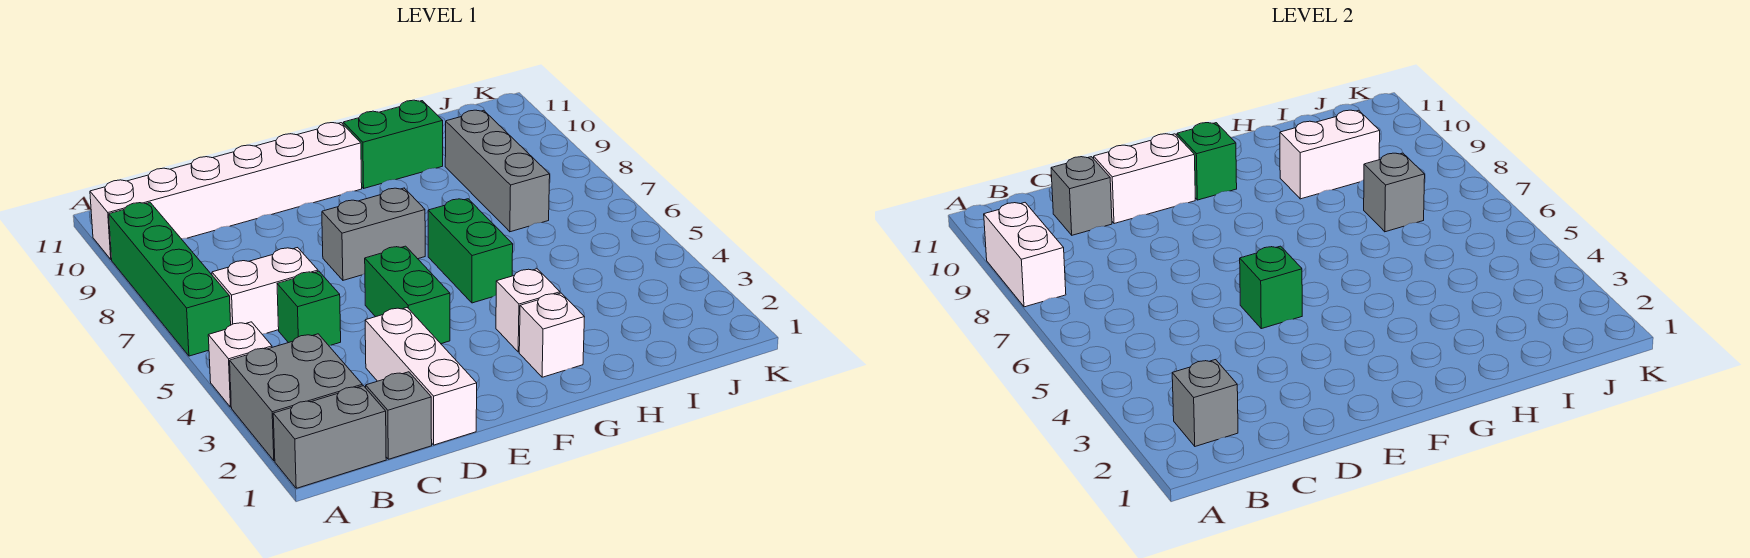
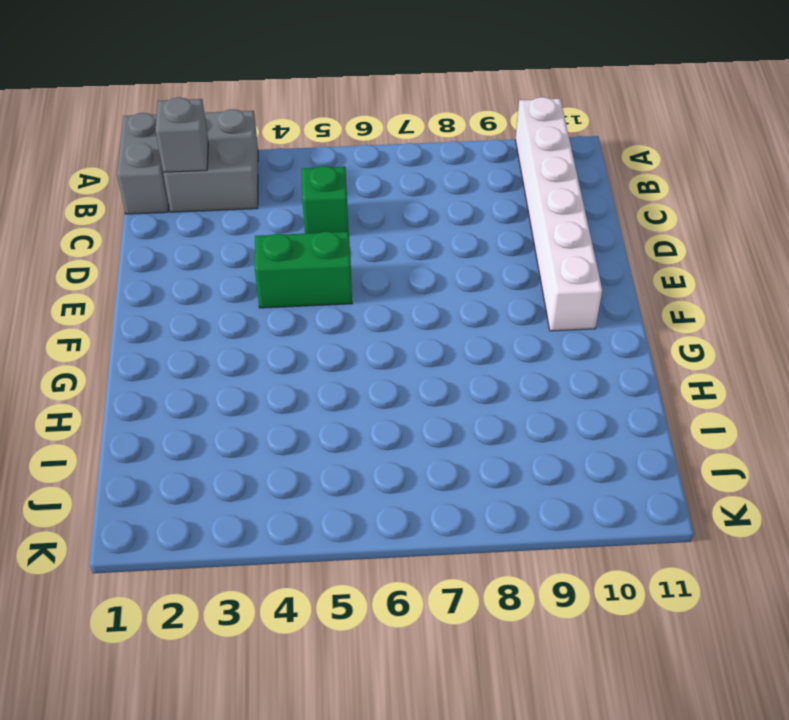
none -> white 1x1 brick [208,322,272,407]
none -> green 1x4 brick [109,203,231,356]
none -> white 1x2 brick [212,248,318,334]

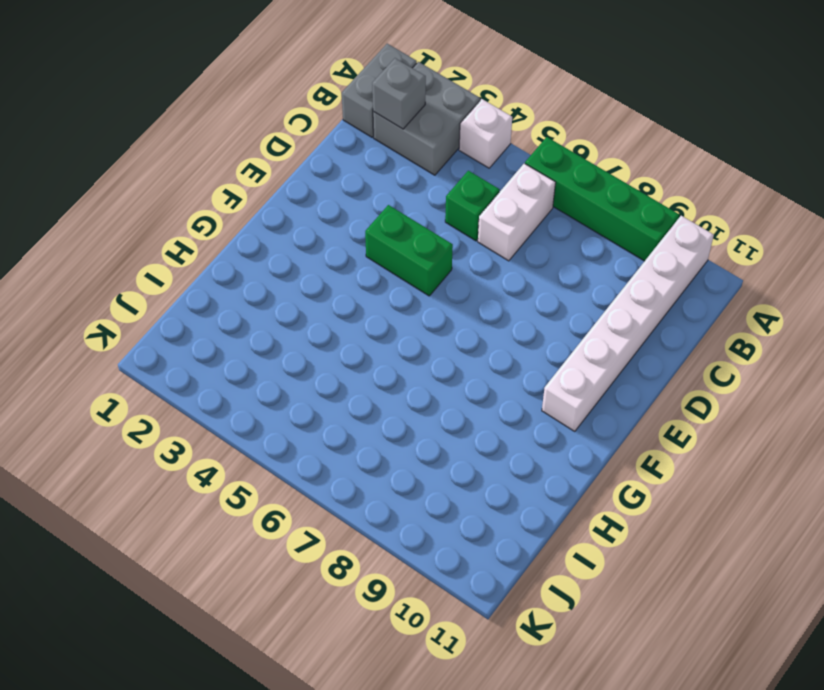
none -> grey 1x1 brick [366,372,432,459]
none -> white 1x3 brick [365,308,477,445]
none -> grey 1x2 brick [322,188,425,280]

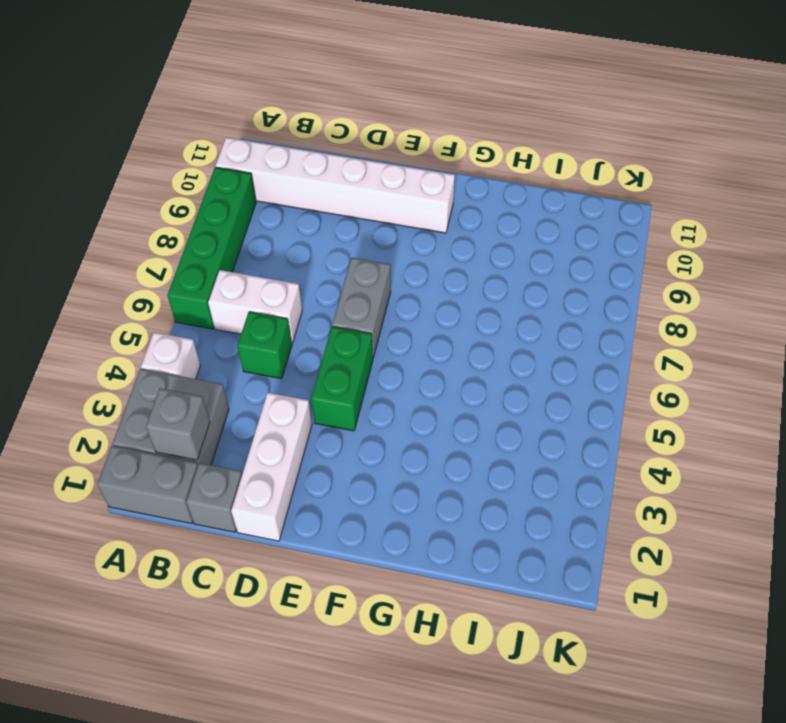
grey 1x2 brick [332,258,391,358] -> grey 1x2 brick turned to [322,188,425,280]
none -> white 1x1 brick [519,293,584,377]
none -> white 1x1 brick [496,269,560,352]
none -> green 1x2 brick [428,199,513,303]

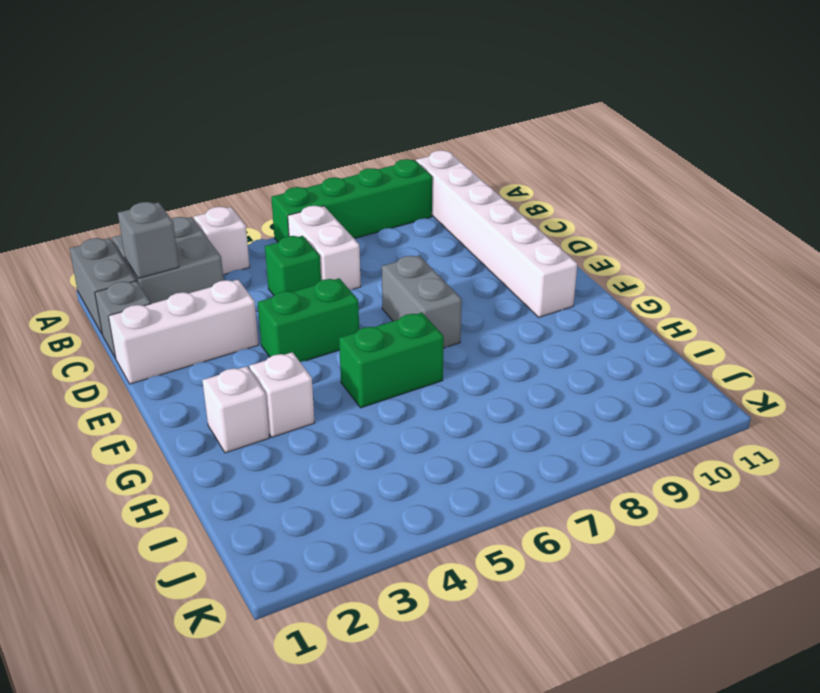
none -> green 1x2 brick [343,100,443,188]
none -> grey 1x3 brick [445,110,550,232]
none -> white 1x2 brick [984,203,1066,307]

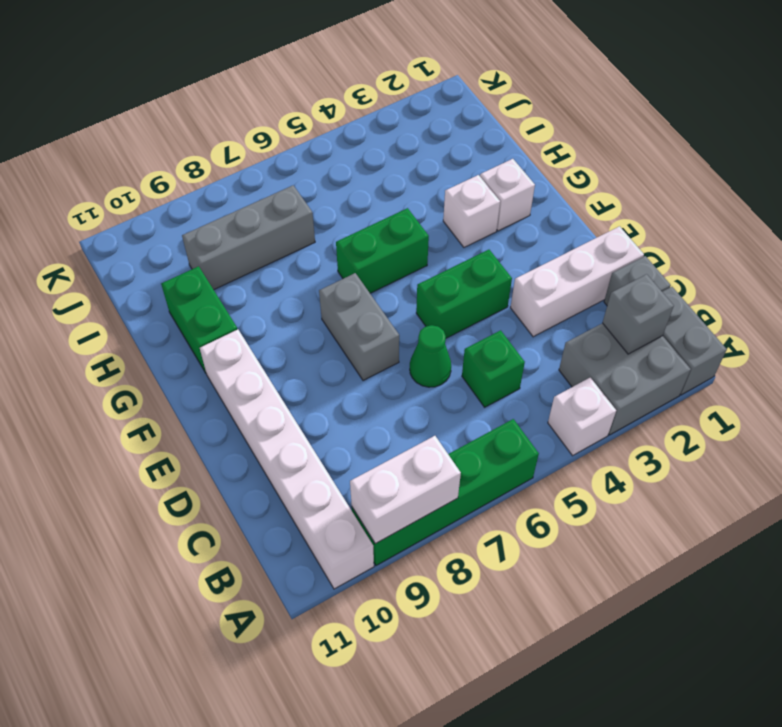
green 1x1 cone [410,325,451,387] -> none
none -> white 1x2 brick [212,248,318,334]
none -> grey 1x1 brick [1051,157,1112,235]
none -> white 1x2 brick [1094,134,1195,224]

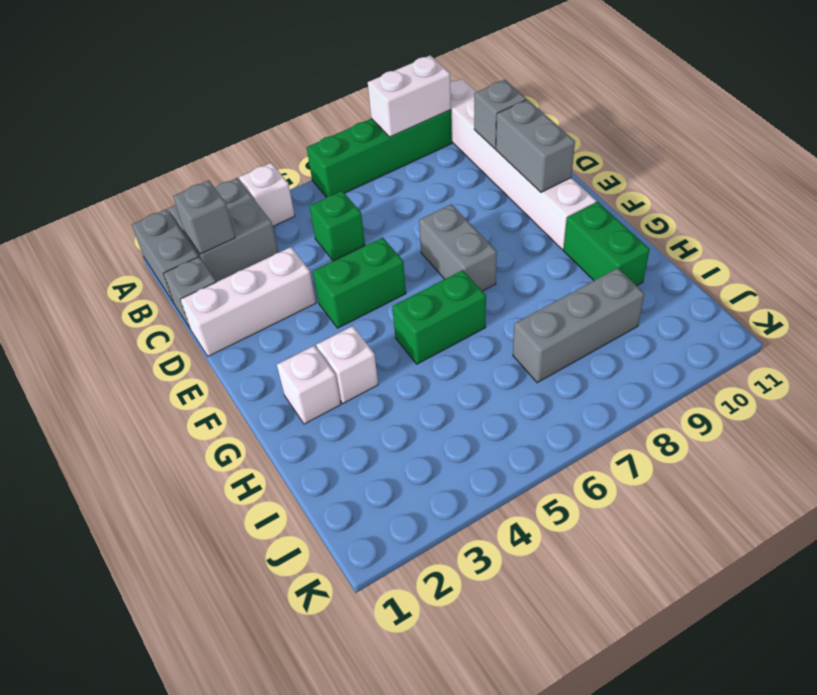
grey 1x2 brick [496,100,575,192] -> white 1x2 brick [1094,134,1195,224]
none -> white 1x2 brick [212,248,318,334]
none -> green 1x1 brick [1240,246,1302,329]
none -> green 1x1 brick [1177,123,1237,200]

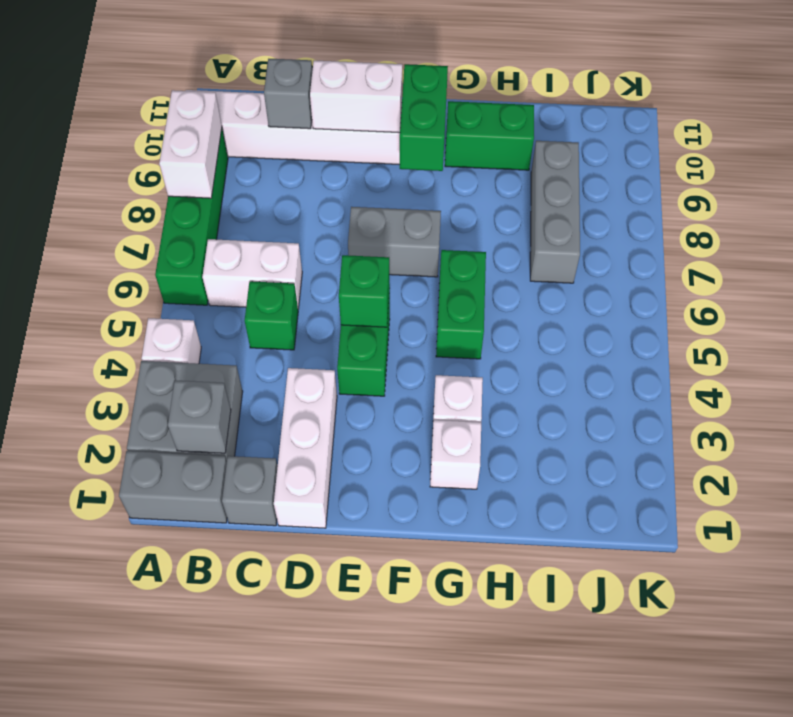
green 1x2 brick [400,64,448,171] -> green 1x1 brick [1177,123,1237,200]
none -> white 1x2 brick [1280,110,1380,199]
none -> grey 1x1 brick [1364,153,1425,232]

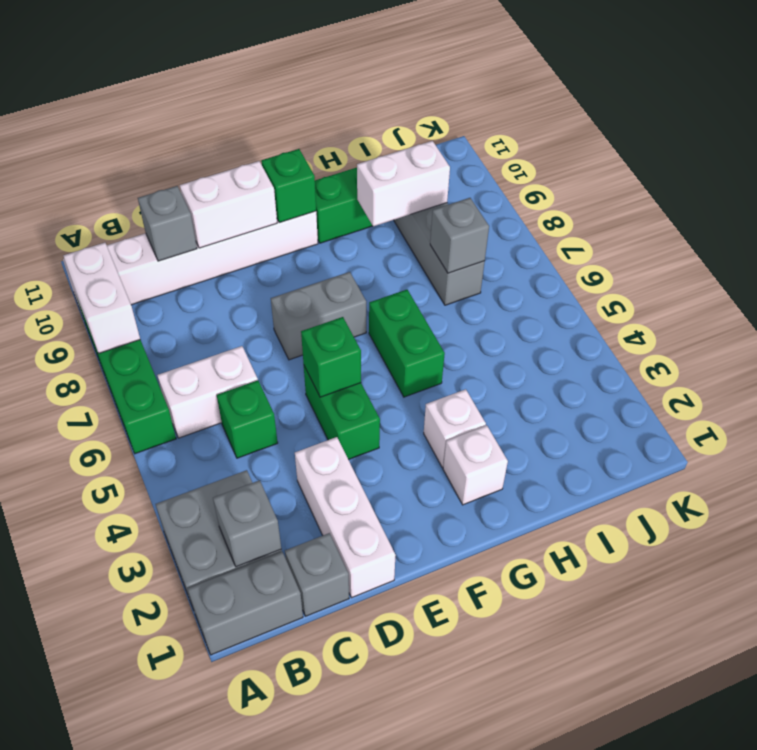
none -> white 1x1 brick [208,322,272,407]

